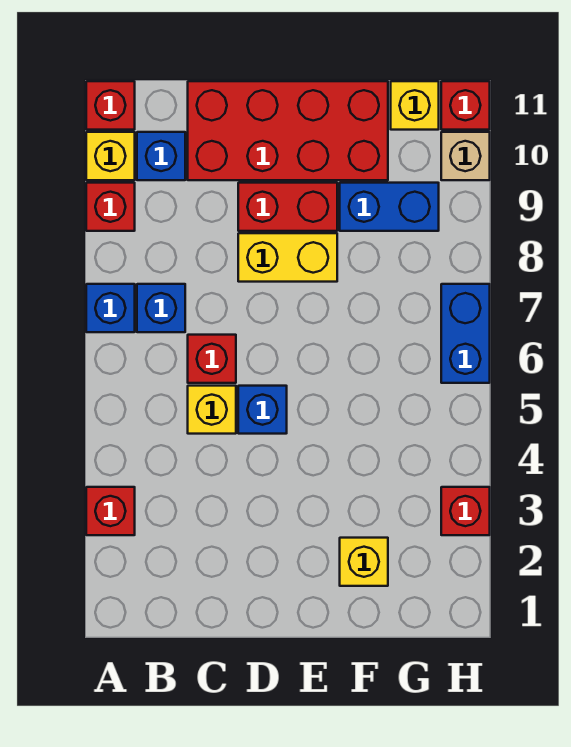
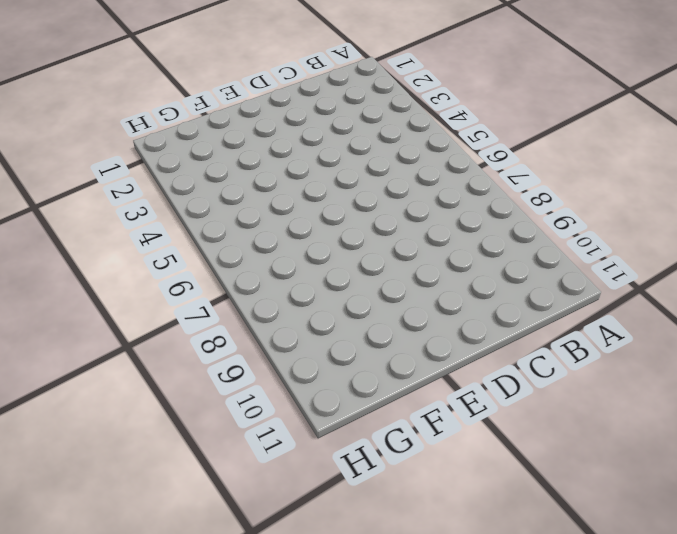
none -> red 1x1 brick [86,487,135,535]
none -> blue 1x1 brick [86,284,135,332]
none -> red 1x1 brick [86,183,135,231]

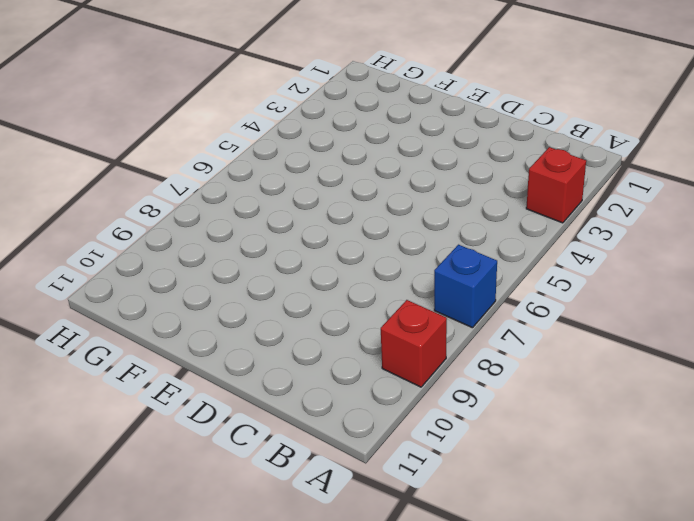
none -> yellow 1x1 brick [86,132,135,180]
none -> red 1x1 brick [86,81,135,130]
none -> blue 1x1 brick [137,284,185,332]

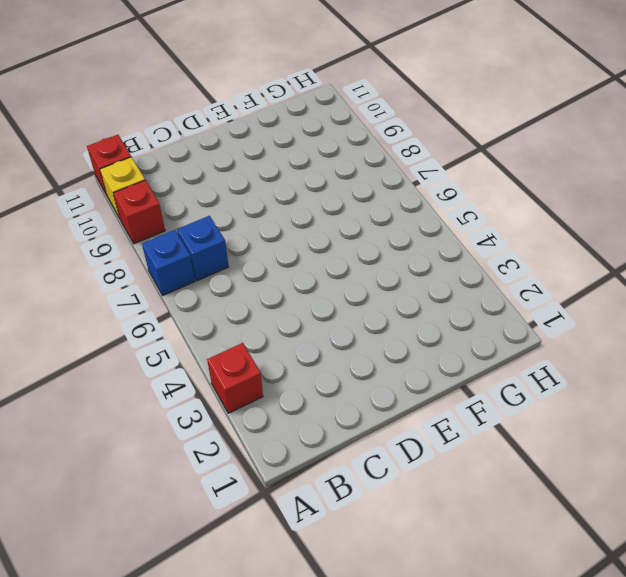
none -> blue 1x1 brick [137,132,185,180]
none -> yellow 1x1 brick [188,386,236,434]
none -> red 1x1 brick [188,335,236,383]

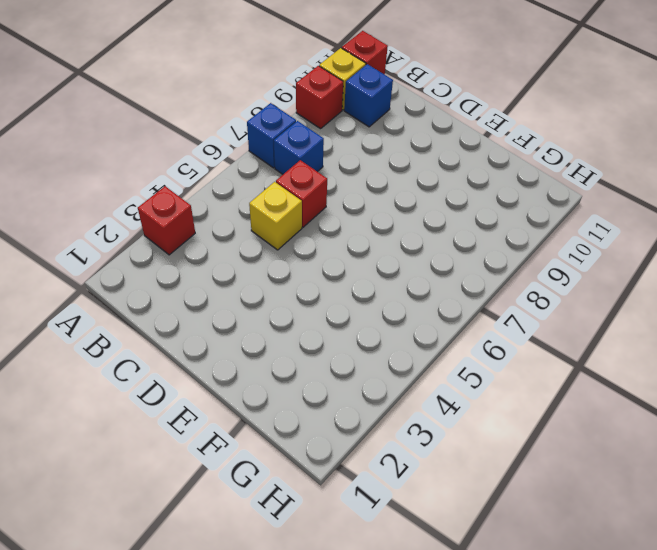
none -> red 2x4 brick [188,81,388,180]
none -> blue 1x1 brick [238,386,287,434]
none -> yellow 1x2 brick [238,233,337,282]

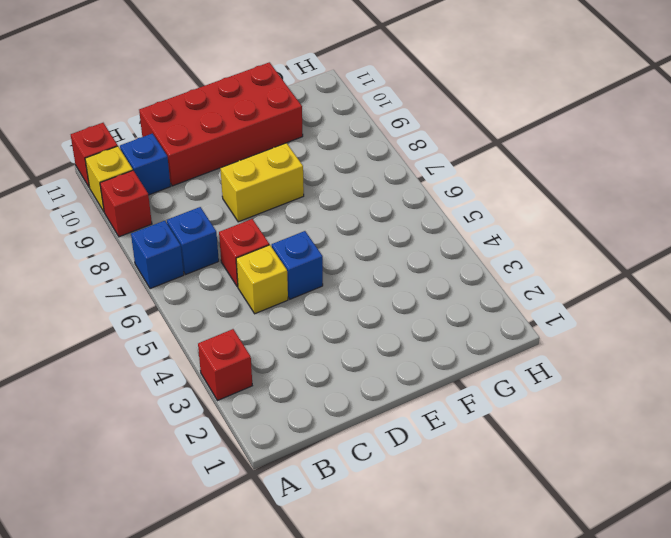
none -> red 1x2 brick [238,183,337,231]
none -> yellow 1x1 brick [340,538,388,586]
none -> blue 1x2 brick [340,183,439,231]

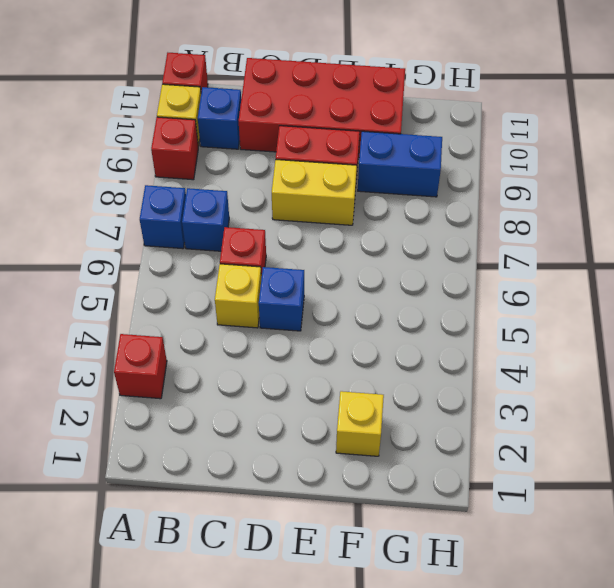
none -> yellow 1x1 brick [391,81,439,130]
none -> red 1x1 brick [441,487,490,535]
none -> blue 1x2 brick [441,284,490,383]

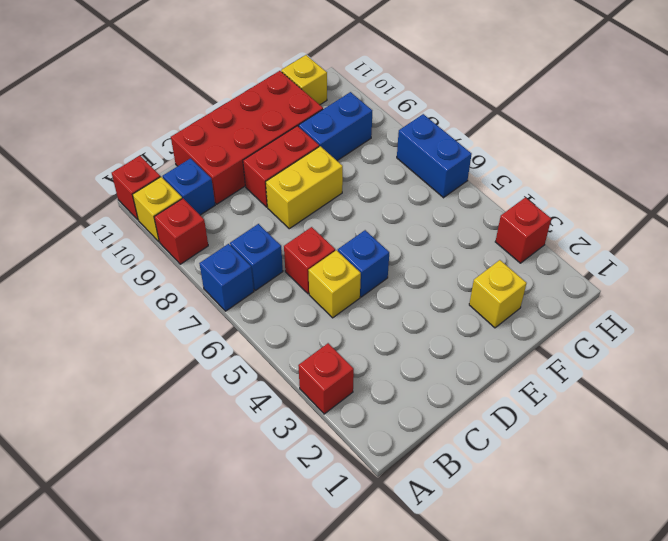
none -> tan 1x1 brick [441,132,490,180]
none -> red 1x1 brick [441,81,490,130]

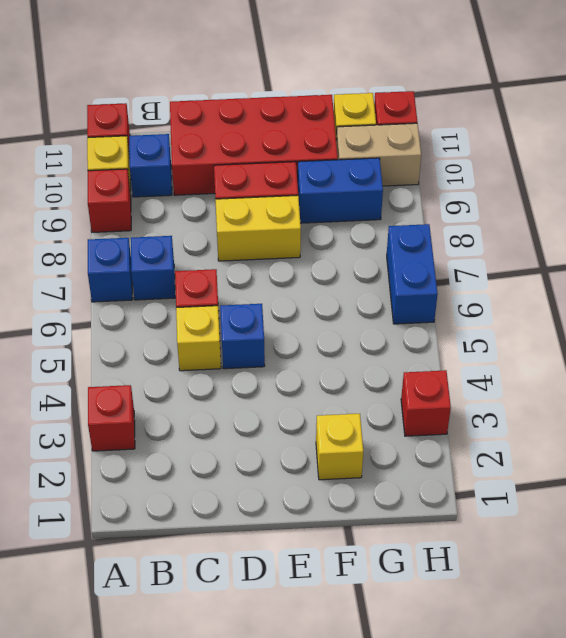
tan 1x2 brick [336,123,421,186] -> tan 1x1 brick [441,132,490,180]

